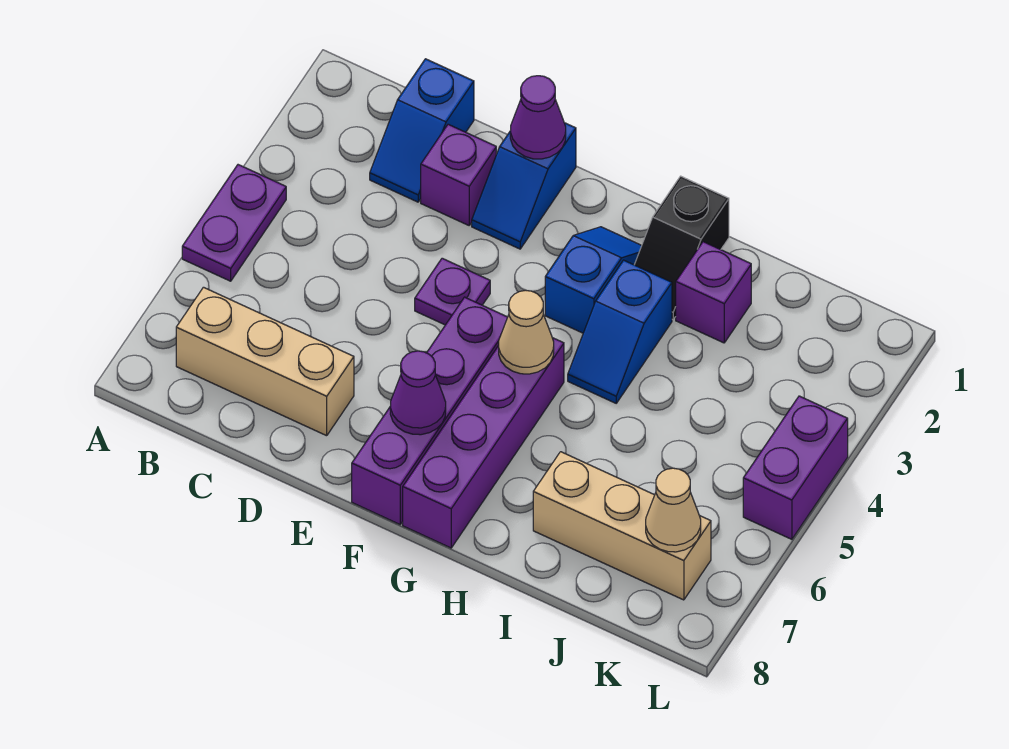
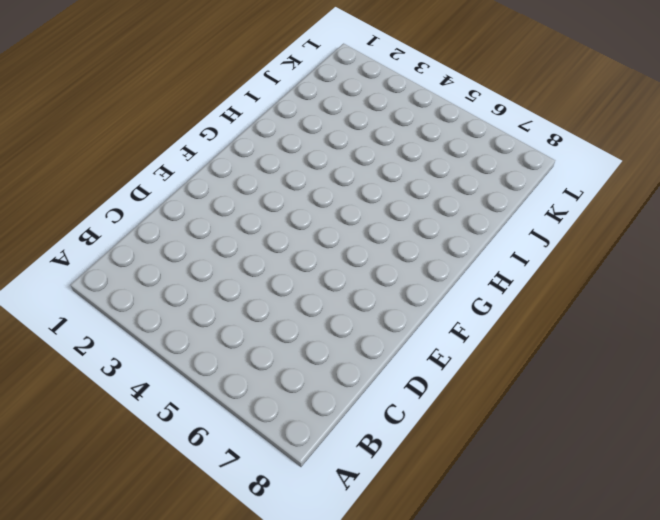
none -> purple 1x2 plate [182,165,286,281]
none -> tan 1x3 brick [176,287,354,436]
none -> blue 1x2 slope [370,59,474,202]

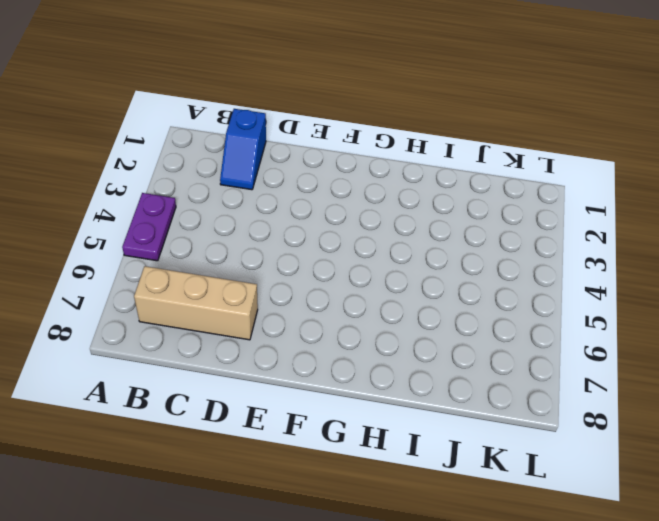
none -> purple 1x1 brick [421,124,496,225]
none -> blue 1x2 slope [472,123,576,249]
none -> purple 1x1 plate [415,258,490,325]

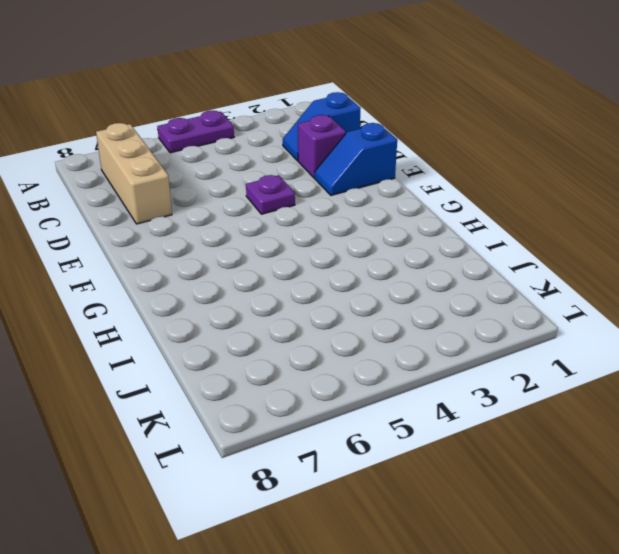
none -> purple 1x4 brick [352,297,508,524]
none -> blue 1x2 slope [545,227,642,333]
none -> purple 1x4 brick [403,338,564,548]

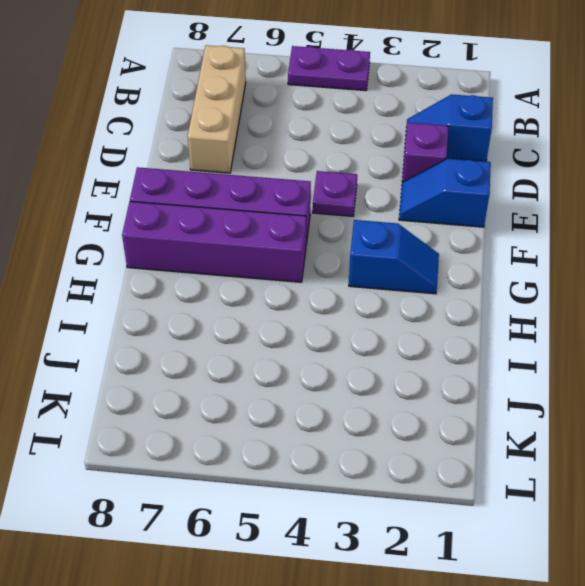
none -> black 1x2 slope [635,176,729,319]
none -> blue 1x2 slope [568,260,672,403]
none -> purple 1x1 brick [676,242,751,343]

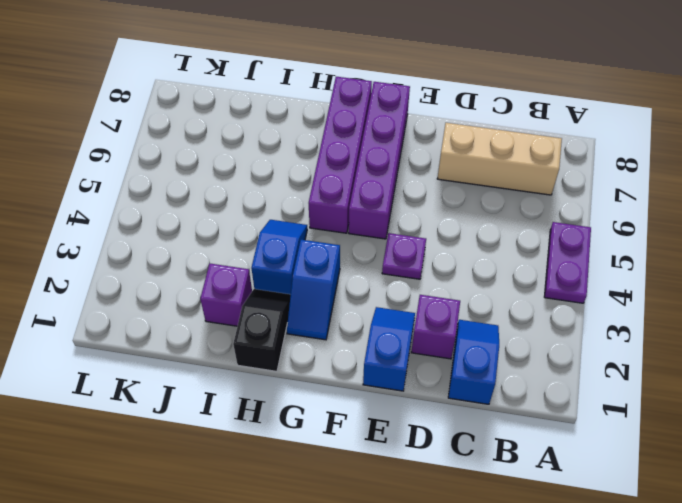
none -> tan 1x3 brick [533,452,711,600]
none -> purple 1x2 brick [743,396,848,539]
none -> purple 1x1 cone [510,76,566,159]

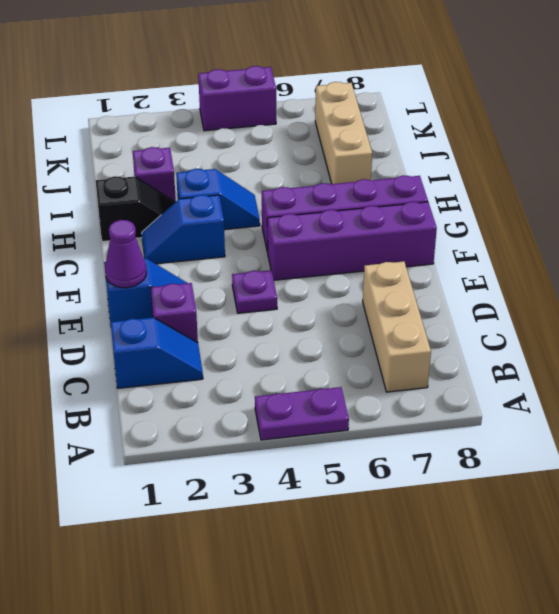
none -> purple 1x1 cone [390,351,446,435]
none -> tan 1x1 cone [499,290,554,374]
none -> tan 1x1 cone [646,468,701,552]

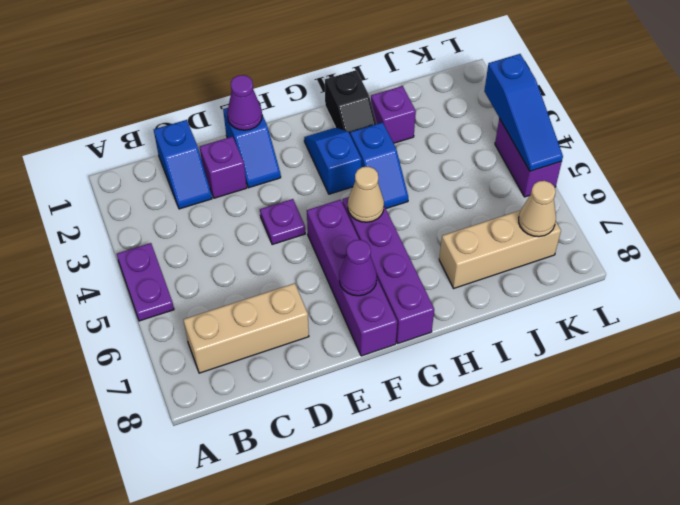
blue 1x3 slope [484,54,563,171] -> none

